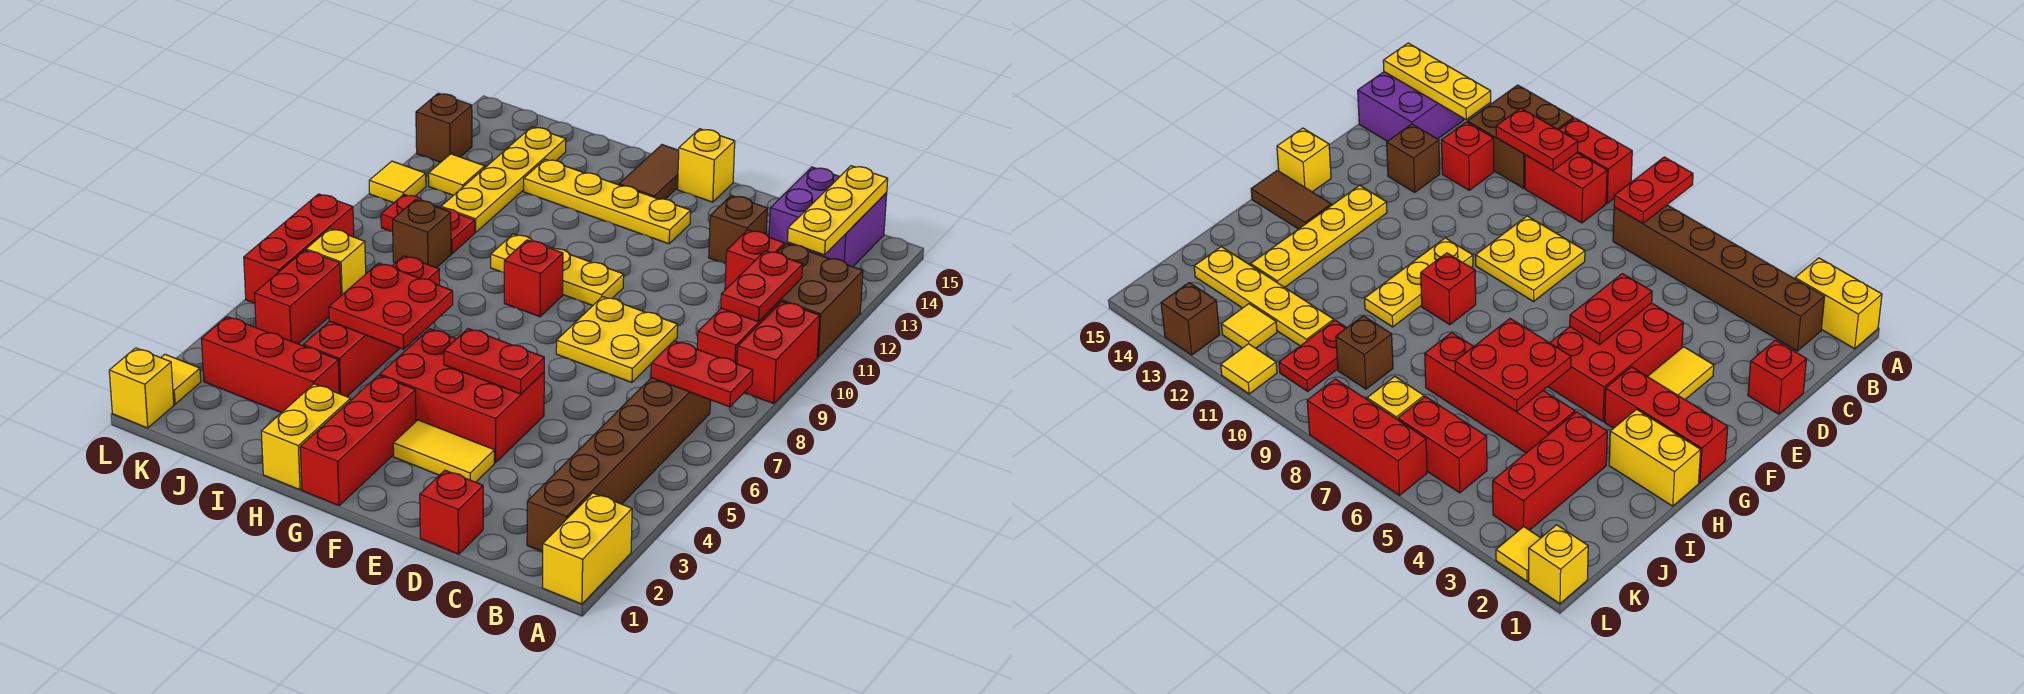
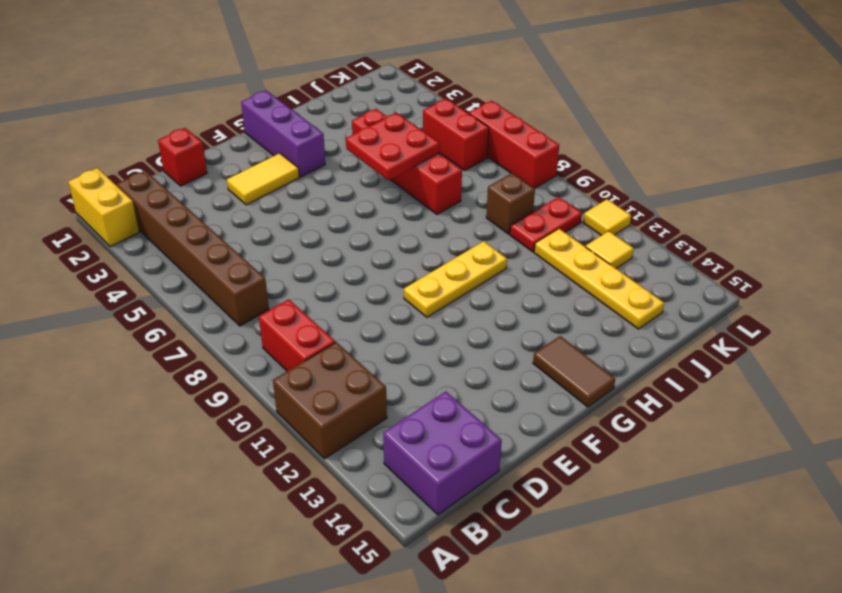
purple 1x3 brick [241,90,325,177] -> red 1x3 brick [300,375,416,506]
none -> red 1x2 brick [737,302,820,404]
none -> red 1x1 brick [725,230,784,290]
none -> yellow 2x2 plate [556,297,678,382]
none -> brown 1x1 brick [709,195,767,264]

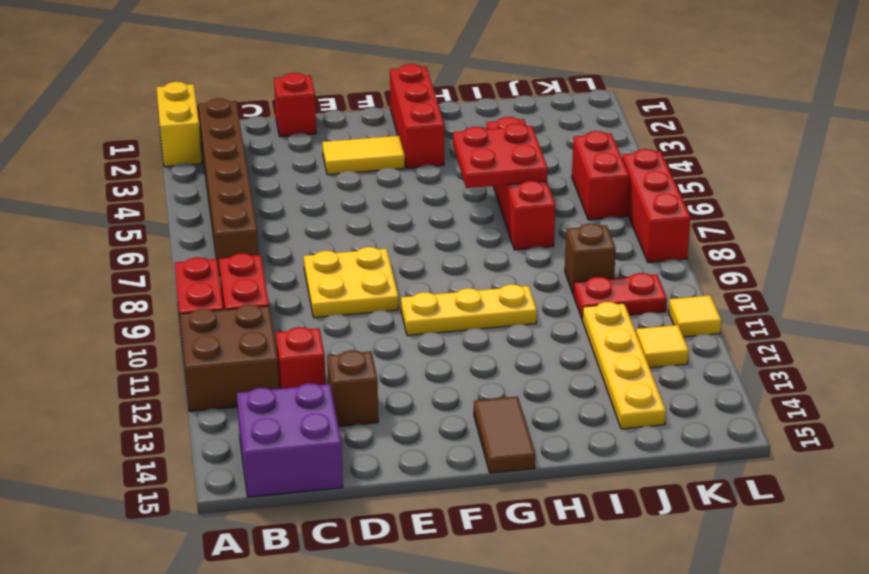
none -> red 2x3 brick [380,329,544,463]
none -> yellow 1x4 plate [524,159,691,244]
none -> yellow 1x1 brick [678,129,735,202]
none -> red 1x1 brick [504,240,563,317]

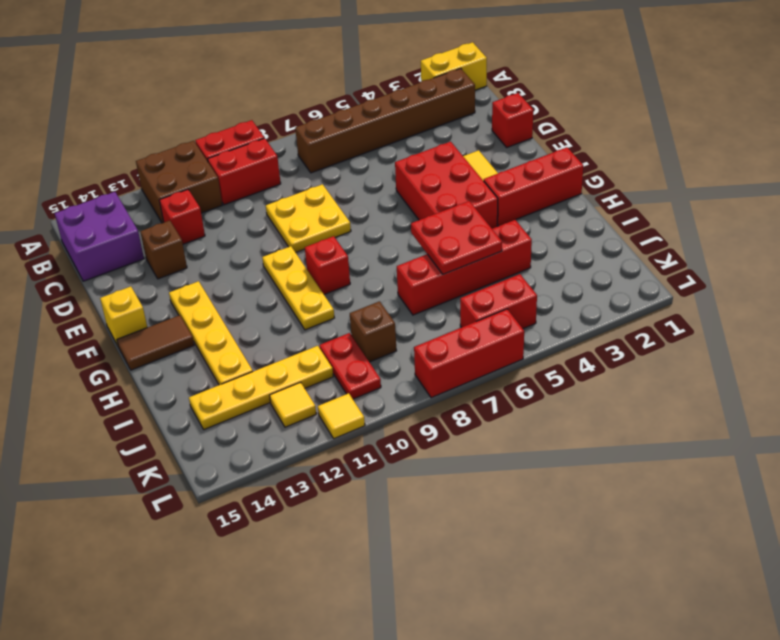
none -> yellow 1x2 brick [261,384,351,490]
none -> red 1x3 brick [201,317,339,413]
none -> yellow 1x1 brick [306,229,366,295]
none -> yellow 1x1 brick [109,348,174,428]

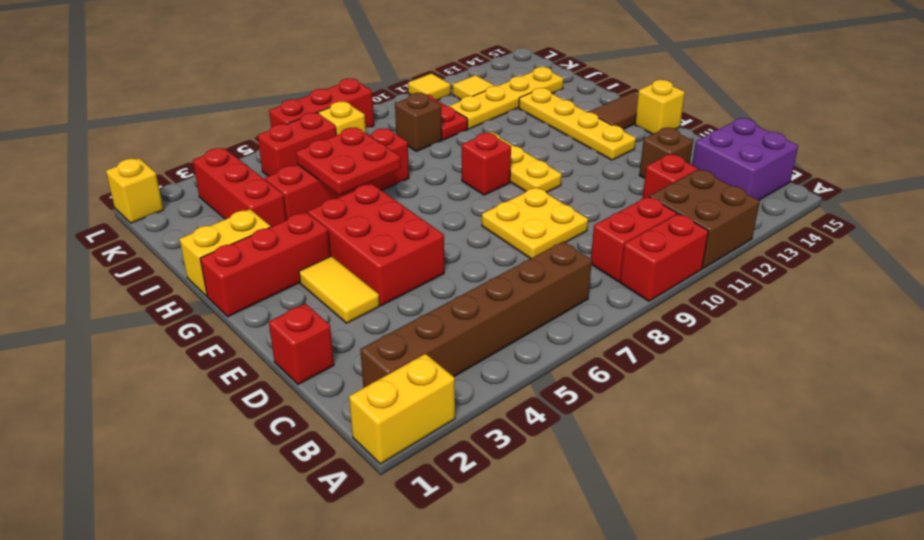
none -> yellow 1x1 tile [161,354,201,404]
none -> brown 1x1 brick [416,93,472,162]
none -> red 1x2 plate [651,341,753,407]
none -> red 1x2 plate [721,251,803,322]

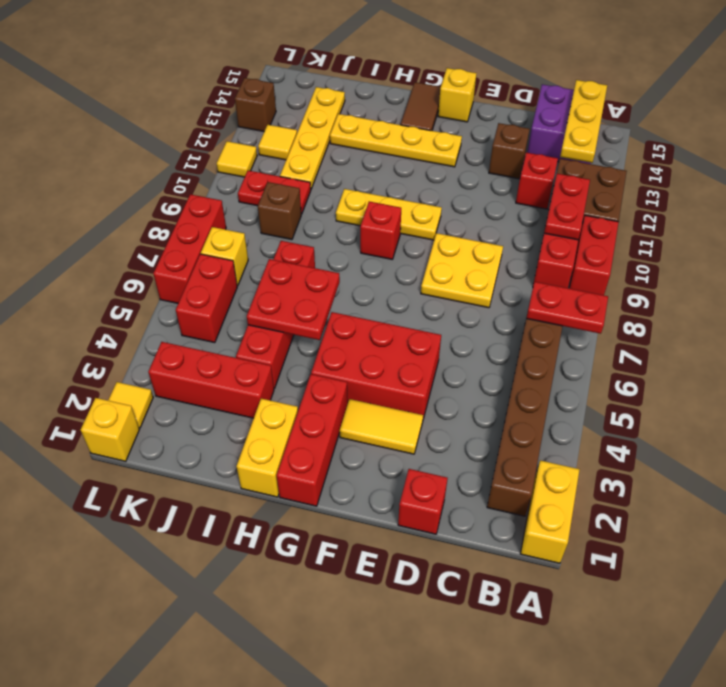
none -> red 1x2 plate [444,329,544,394]

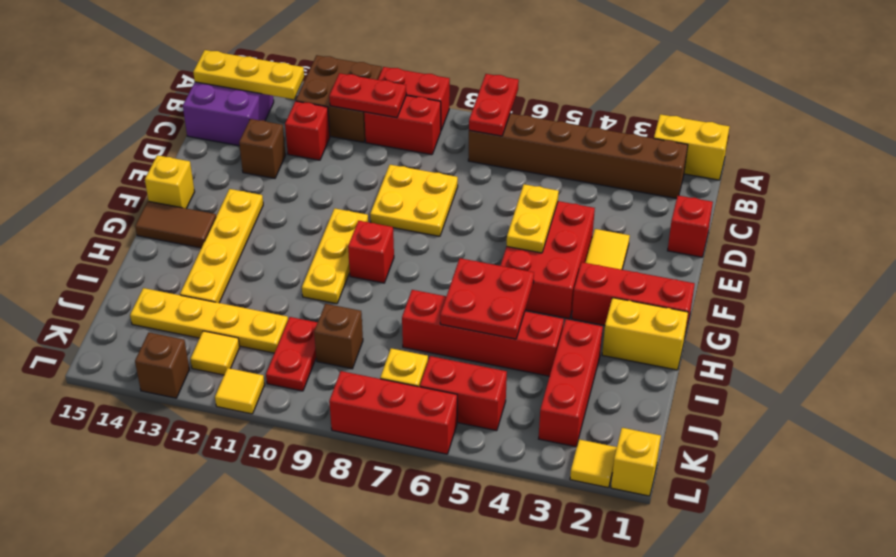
yellow 1x2 plate [507,184,559,253] -> red 1x2 plate [444,329,544,394]

